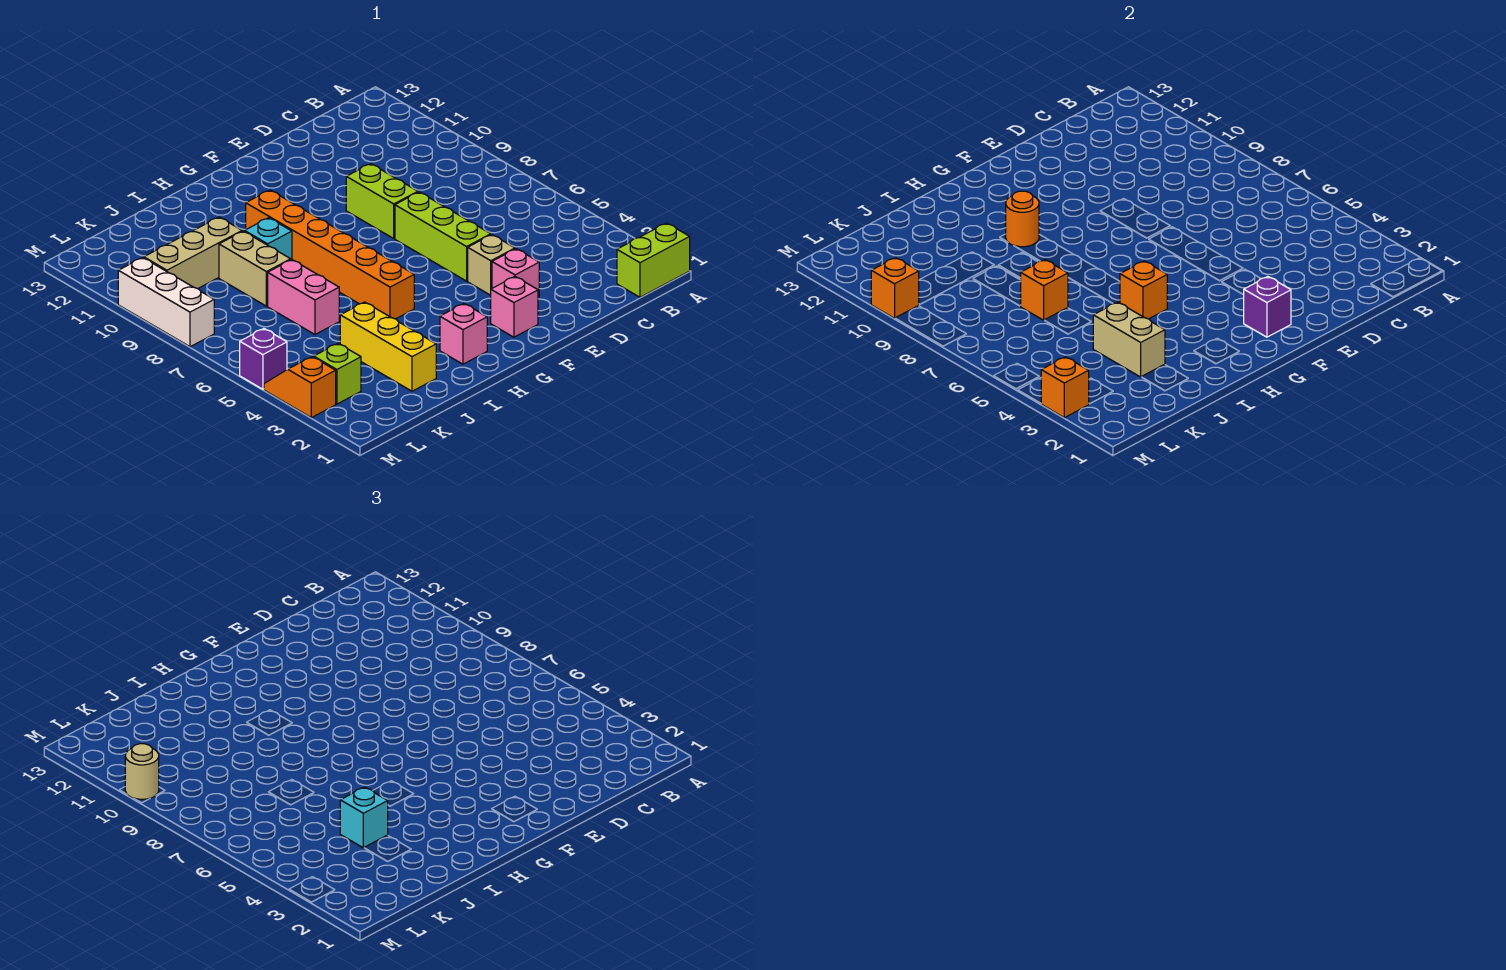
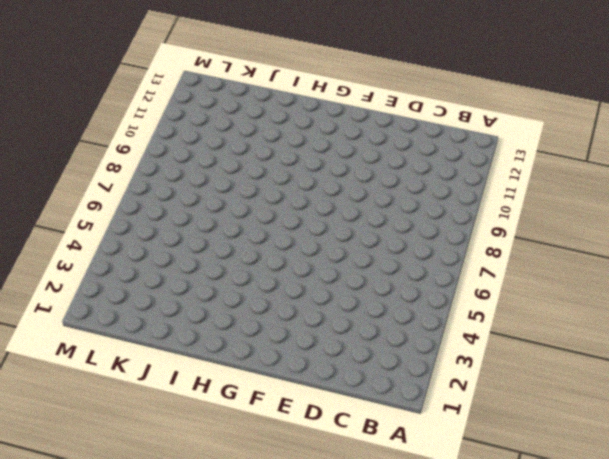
none -> lime 1x2 brick [617,223,690,297]
none -> pink 1x1 brick [492,249,539,297]
none -> tan 1x1 brick [468,235,515,295]

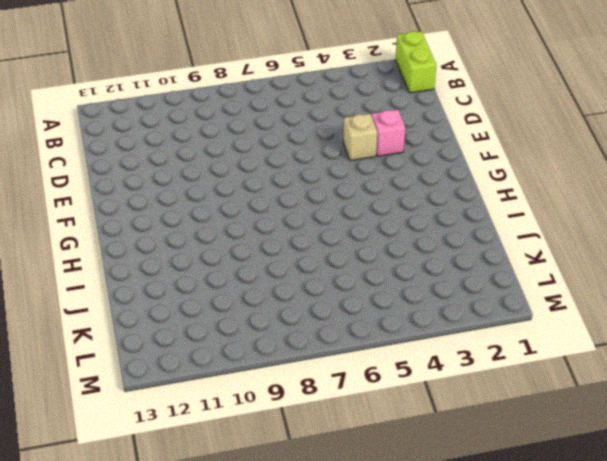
none -> lime 1x3 brick [395,192,491,281]
none -> lime 1x2 brick [346,164,418,238]
none -> pink 1x1 brick [491,277,538,337]

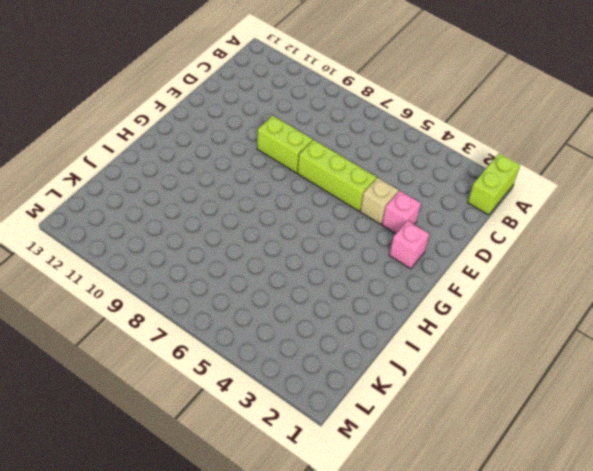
none -> pink 1x1 brick [440,304,487,364]
none -> orange 1x6 brick [246,190,414,319]
none -> cyan 1x1 brick [245,218,292,260]

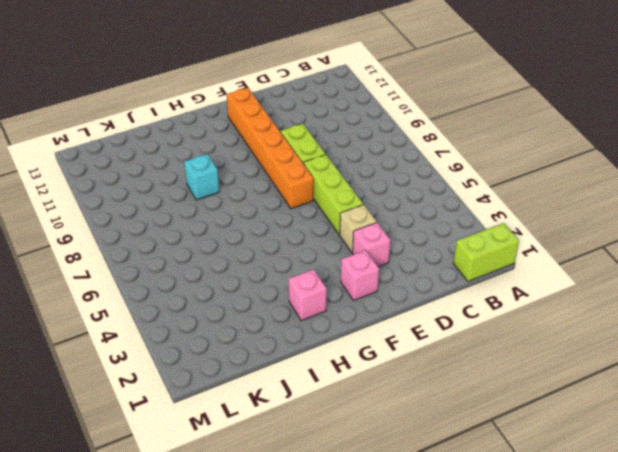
orange 1x6 brick [227,88,314,209] -> orange 1x6 brick moved to [246,190,414,319]
none -> yellow 1x3 brick [340,302,436,391]
none -> pink 1x2 brick [268,260,339,334]
none -> tan 1x2 brick [219,231,291,306]

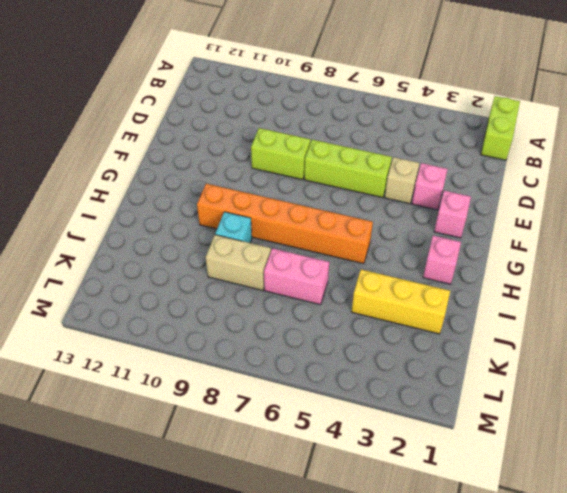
none -> tan 1x3 brick [144,217,242,289]
none -> lime 1x1 brick [314,343,361,404]
none -> orange 1x2 slope [264,357,336,418]

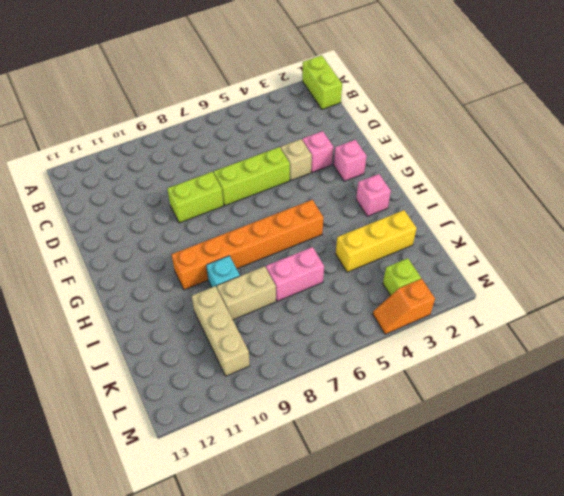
none -> purple 1x1 brick [240,329,287,389]
none -> white 1x3 brick [118,258,214,347]
none -> purple 1x1 brick [1244,277,1291,337]

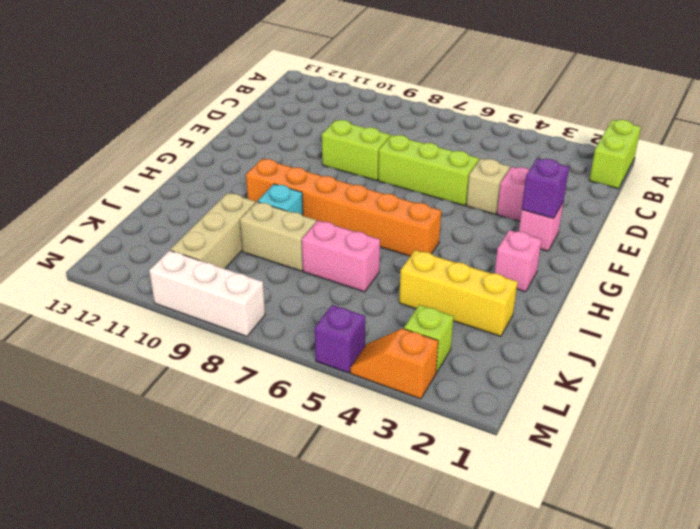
none -> orange 1x1 brick [1120,261,1167,319]
none -> orange 1x1 round brick [1006,191,1039,247]
none -> tan 1x2 brick [1093,302,1165,377]

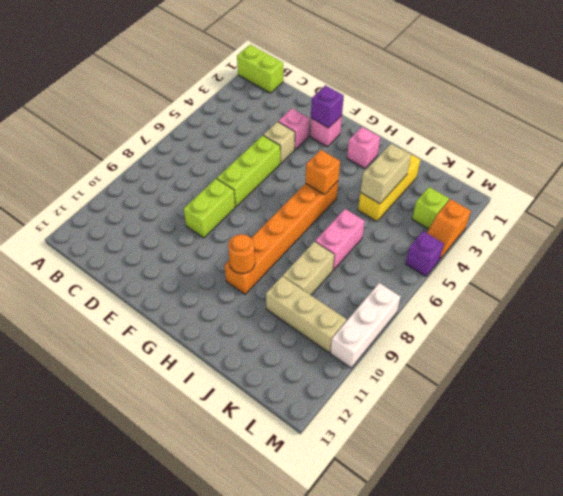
none -> cyan 1x1 brick [245,218,292,260]
none -> orange 1x1 brick [1021,260,1068,320]
none -> orange 1x1 brick [1041,357,1089,418]

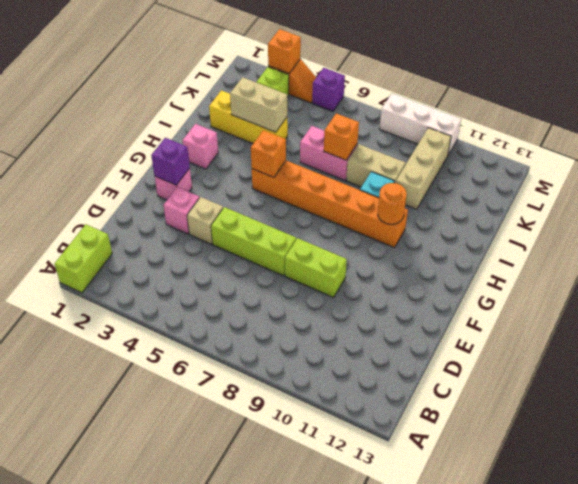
none -> orange 1x1 brick [871,258,919,318]
none -> cyan 1x1 brick [340,787,388,848]
none -> tan 1x1 round brick [125,744,159,799]

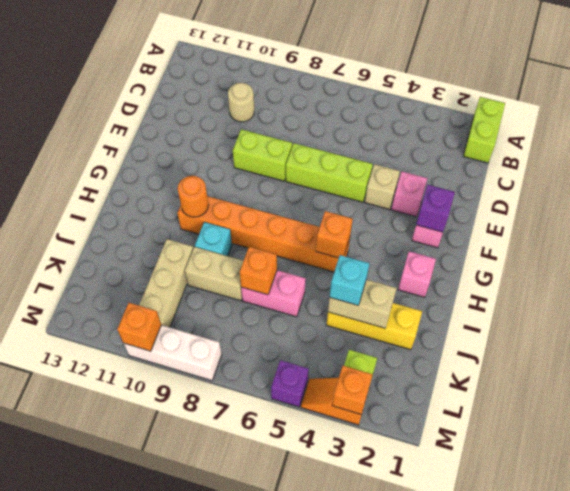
tan 1x1 round brick [228,83,254,122] -> tan 1x1 round brick moved to [125,744,159,799]

